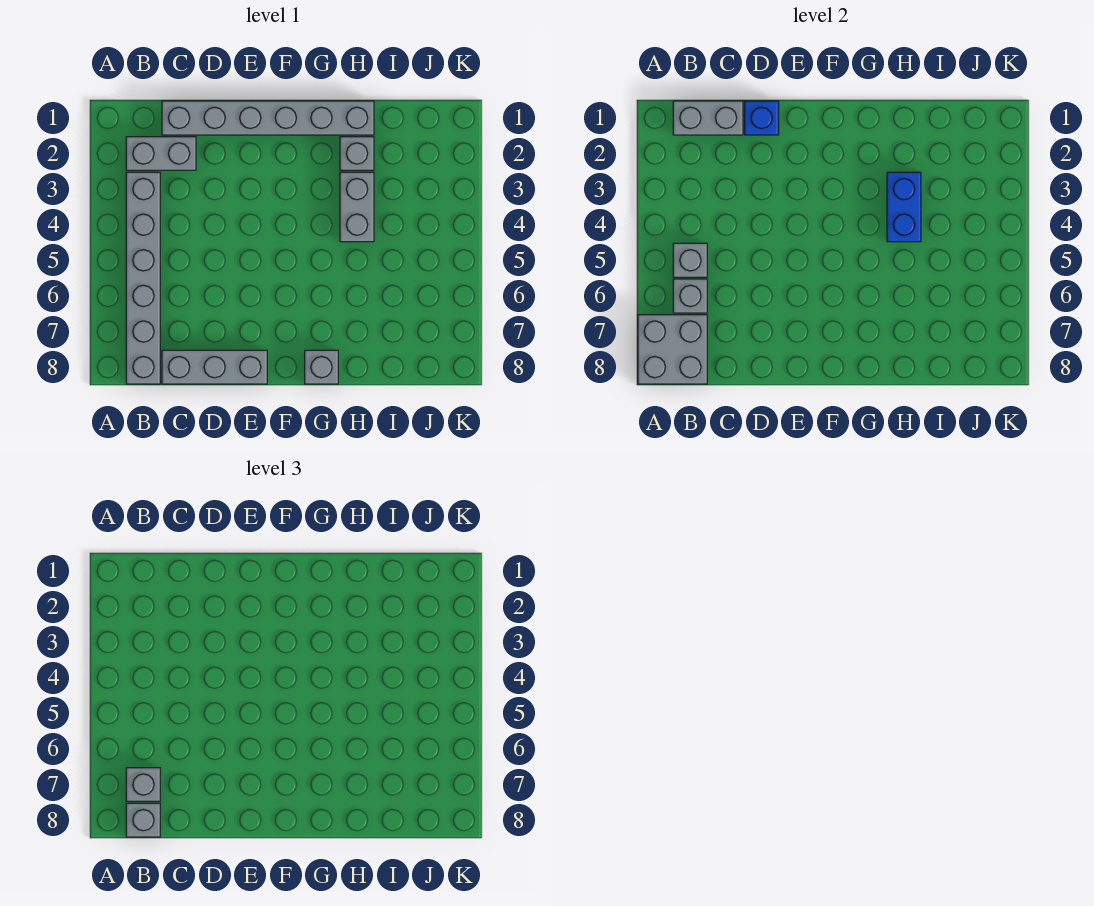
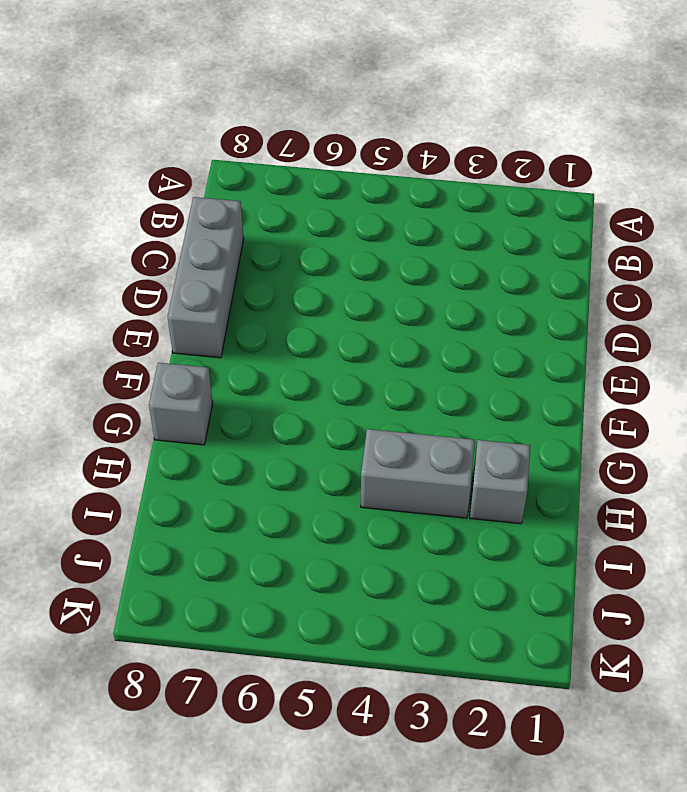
none -> grey 1x2 brick [126,137,196,170]
none -> grey 1x6 brick [126,172,160,384]
none -> grey 1x6 brick [162,101,374,135]

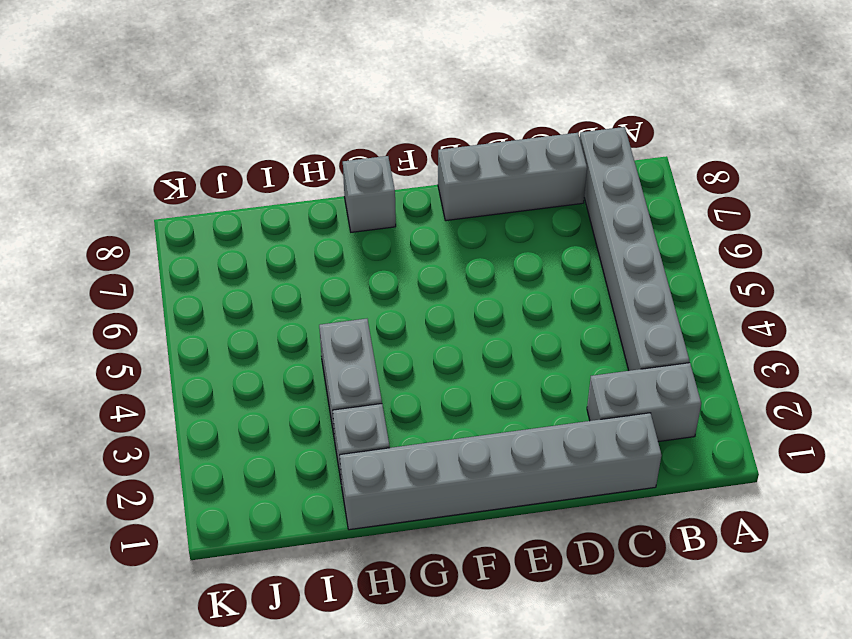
none -> grey 2x2 brick [638,315,707,384]
none -> grey 1x2 brick [673,101,743,135]
none -> grey 1x1 brick [673,243,707,277]

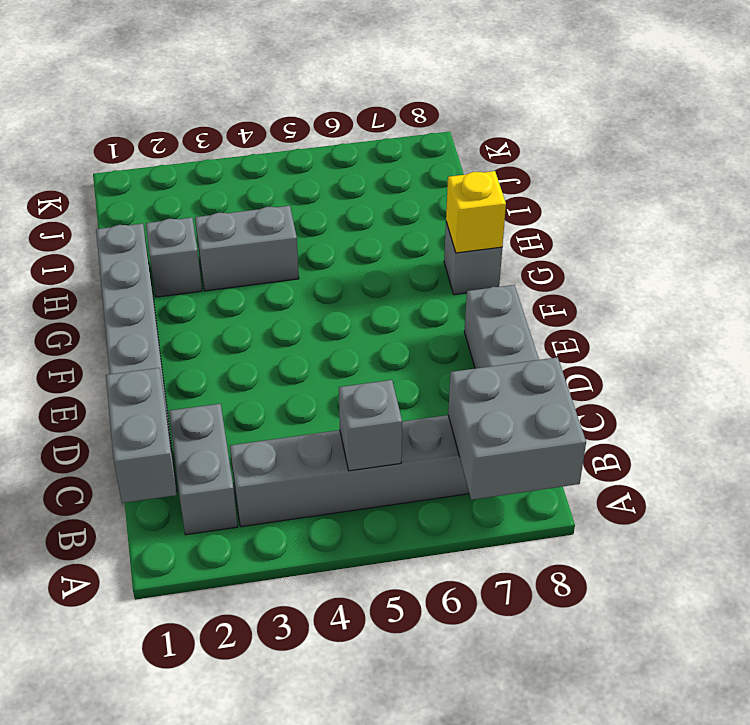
yellow 1x1 brick [446,171,506,253] -> none
none -> grey 1x1 brick [673,279,707,313]
none -> blue 1x1 brick [745,101,779,135]
none -> blue 1x2 brick [887,172,921,242]

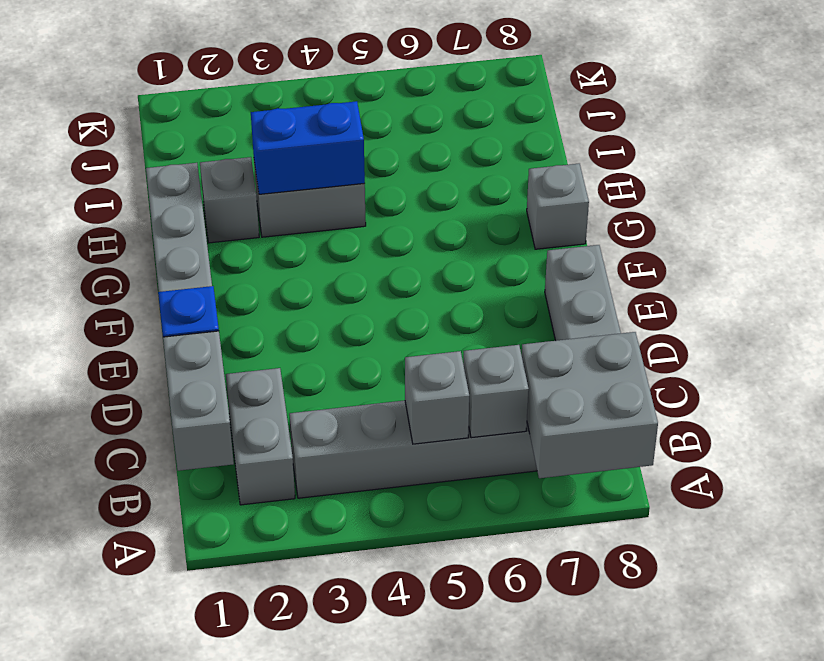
none -> grey 1x1 brick [126,768,160,801]
none -> grey 1x1 brick [126,803,160,837]

